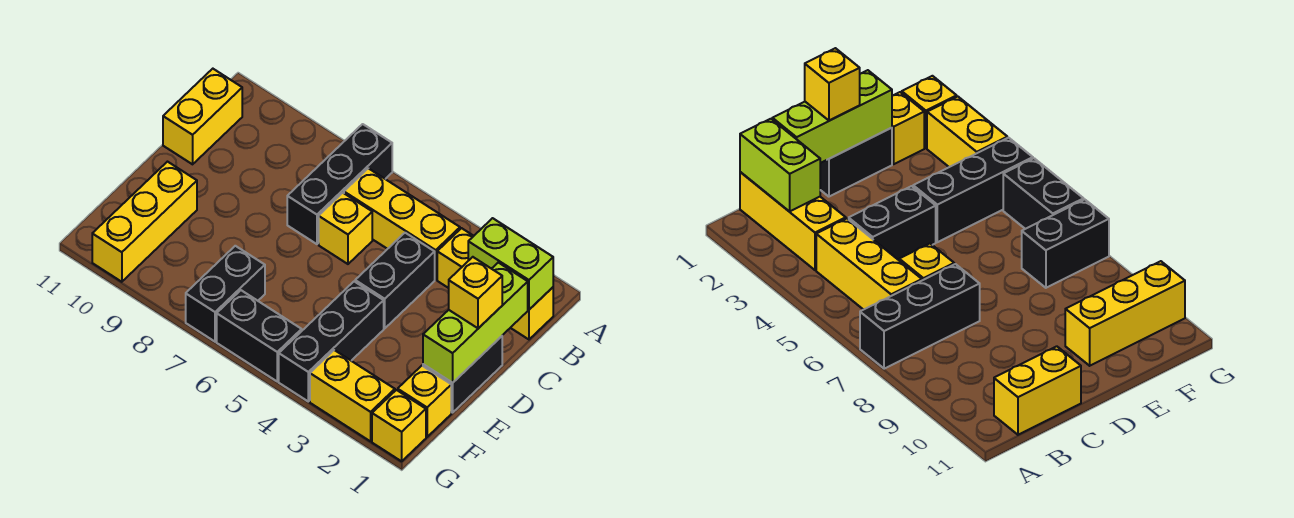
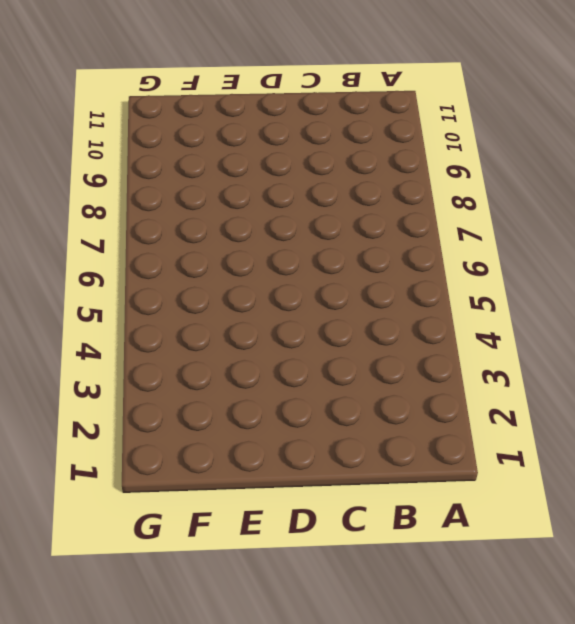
none -> black 1x3 brick [287,124,392,244]
none -> yellow 1x3 brick [437,228,553,339]
none -> yellow 1x3 brick [344,168,460,280]

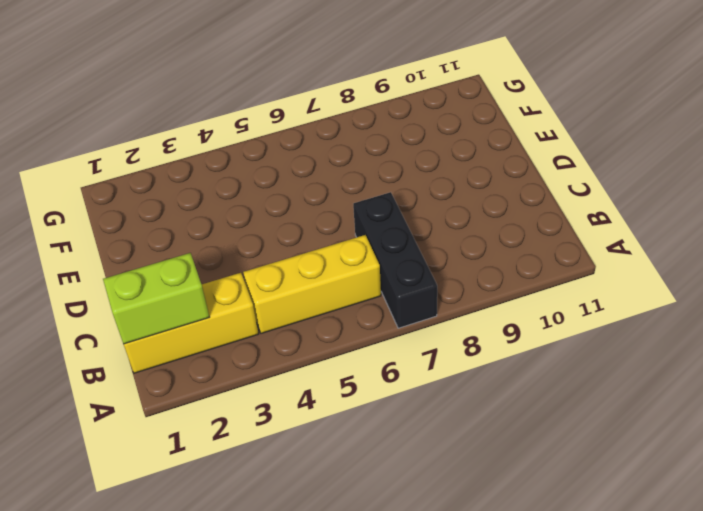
none -> yellow 1x2 brick [163,69,242,164]
none -> black 1x2 brick [355,233,435,328]
none -> yellow 1x1 brick [319,193,372,264]

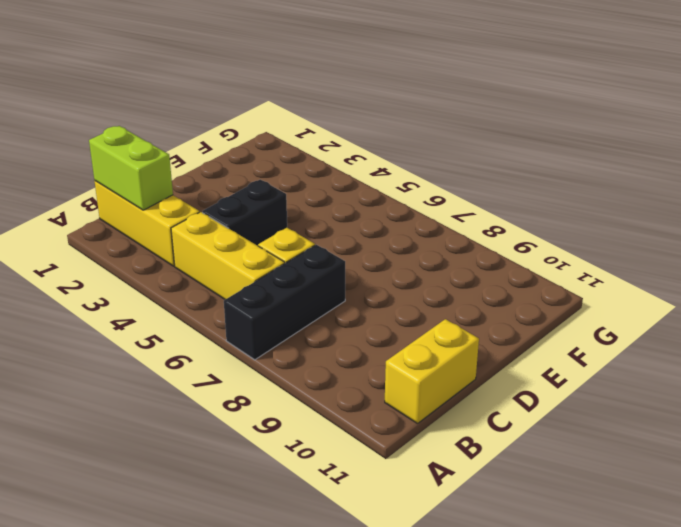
none -> black 1x2 brick [423,336,502,413]
none -> black 1x3 brick [279,281,384,401]
none -> yellow 1x3 brick [92,162,197,282]

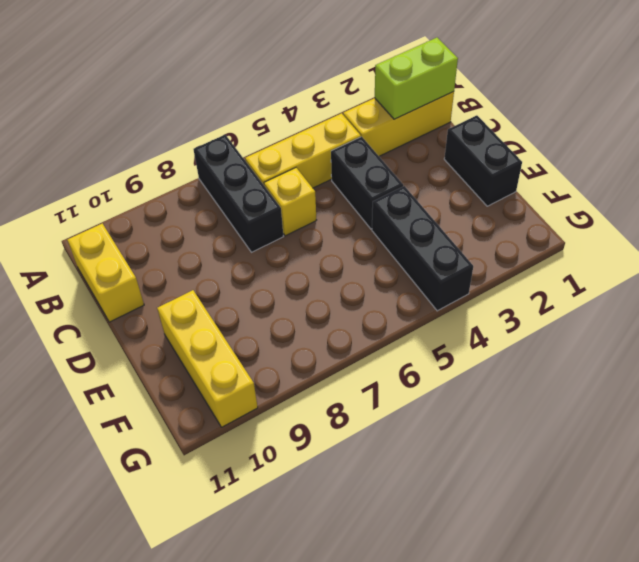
none -> yellow 1x1 brick [398,366,451,437]
none -> black 1x2 brick [186,246,265,342]
none -> yellow 1x1 brick [372,390,426,461]

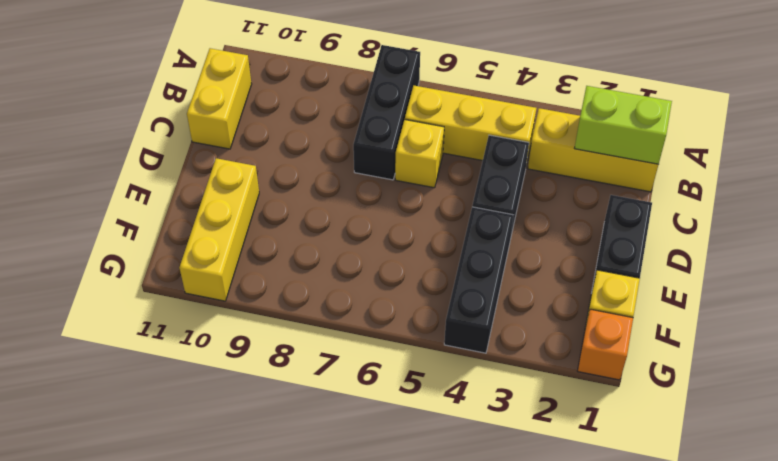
orange 1x1 brick [578,309,633,380] -> yellow 1x1 brick [372,390,426,461]
none -> black 1x2 brick [186,246,265,342]
none -> yellow 1x2 brick [310,350,395,441]
none -> black 1x2 brick [217,290,302,381]

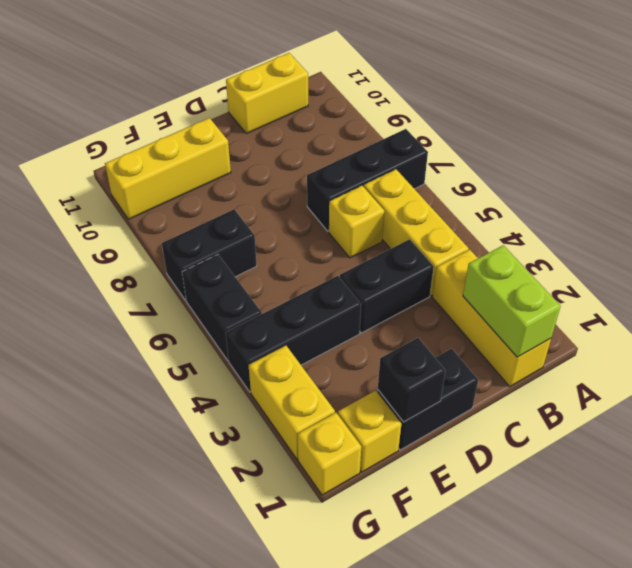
black 1x1 brick [378,338,445,422] -> lime 1x3 brick [423,263,528,383]
none -> yellow 1x1 brick [449,257,502,328]

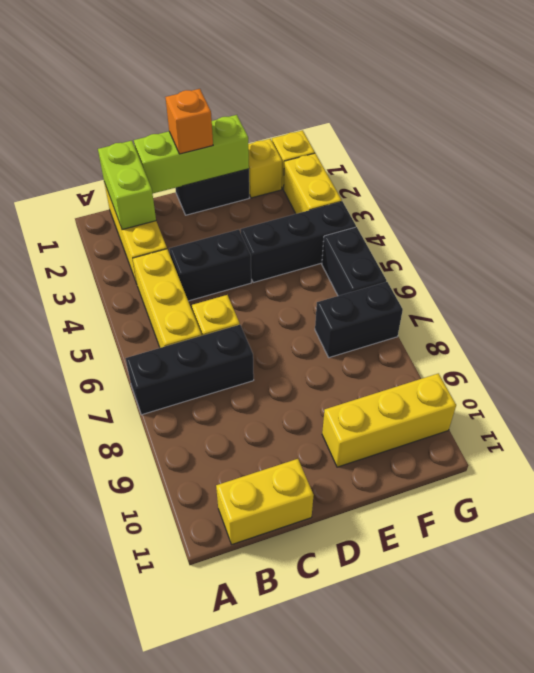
orange 1x1 brick [165,89,213,154] -> yellow 1x1 brick [449,257,502,328]

